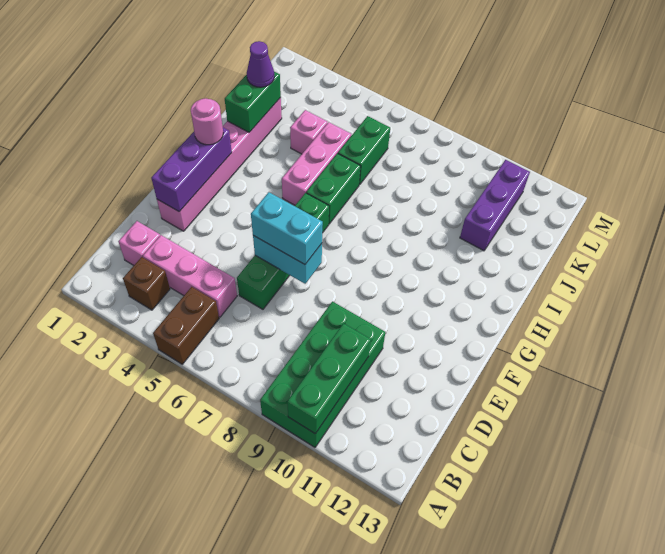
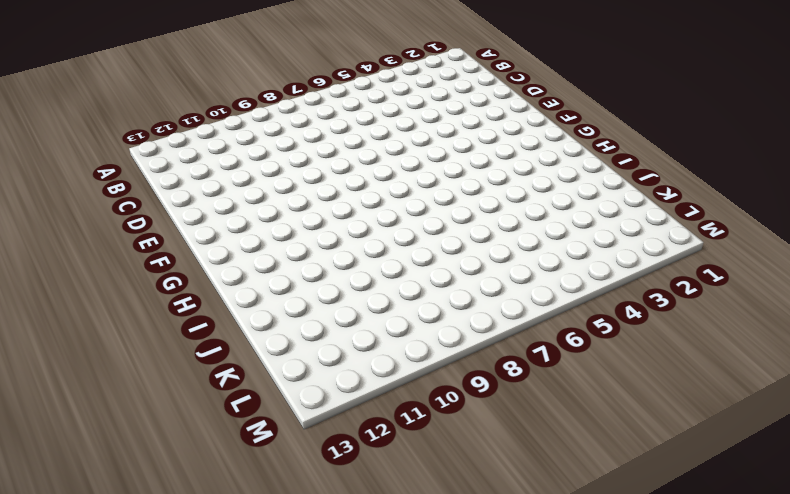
none -> brown 1x2 brick [153,287,219,364]
none -> green 2x4 brick [260,302,385,447]
none -> brown 1x1 brick [123,257,170,310]

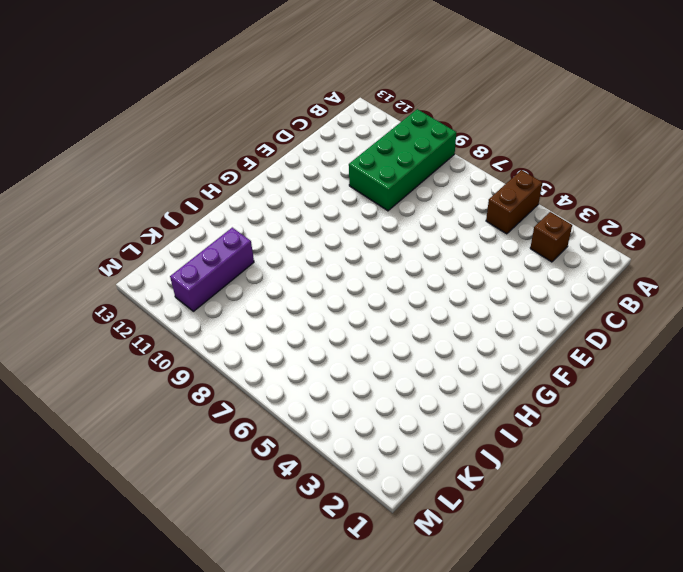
none -> pink 1x1 brick [118,221,160,265]
none -> pink 1x3 brick [143,235,237,317]
none -> green 1x4 brick [237,193,329,309]

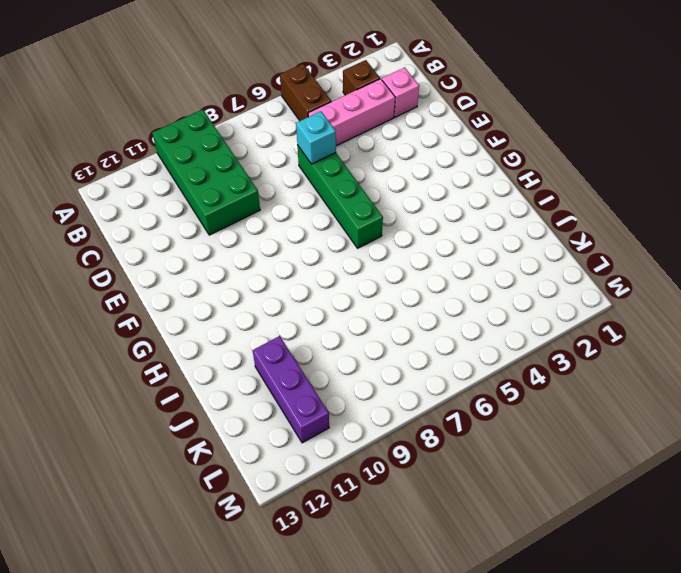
cyan 1x1 brick [296,111,336,164] -> none
none -> pink 1x6 brick [157,98,282,231]
none -> pink 1x3 brick [282,122,351,205]
none -> green 1x2 brick [306,153,361,224]

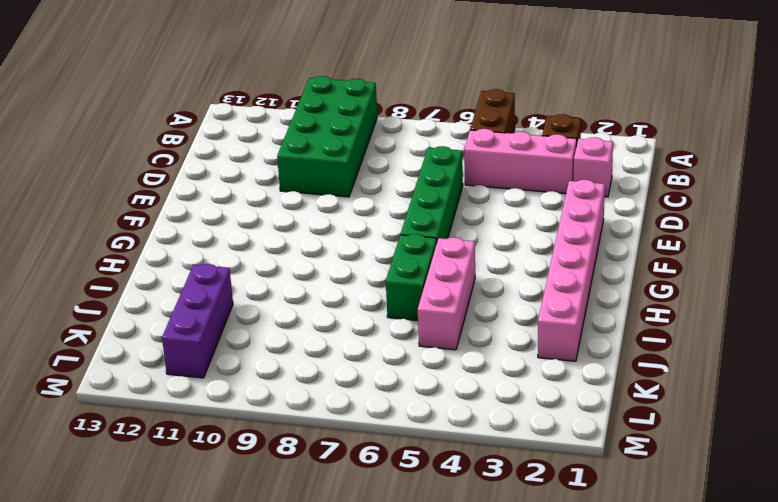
none -> pink 1x1 brick [290,110,327,154]
none -> green 1x2 brick [338,116,390,185]
none -> green 1x3 brick [287,323,371,434]

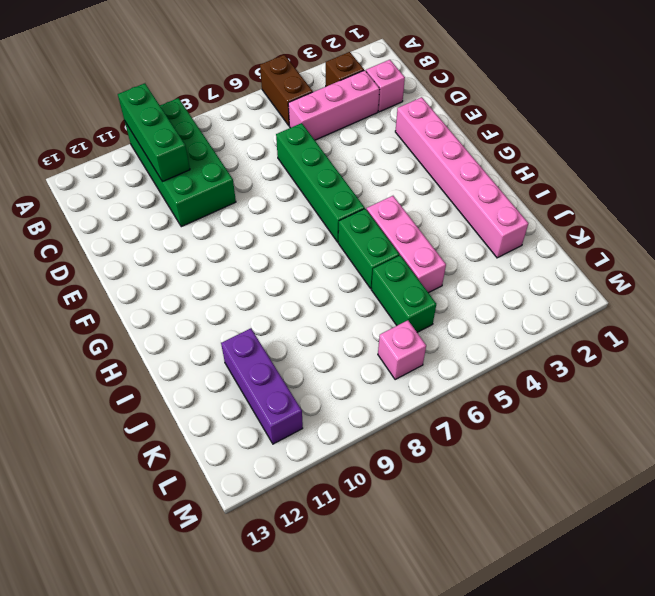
pink 1x1 brick [378,320,426,380] -> pink 1x1 brick moved to [290,110,327,154]
none -> purple 1x3 brick [151,128,232,212]
none -> cyan 1x2 brick [253,236,322,284]
none -> green 1x2 brick [225,72,281,132]

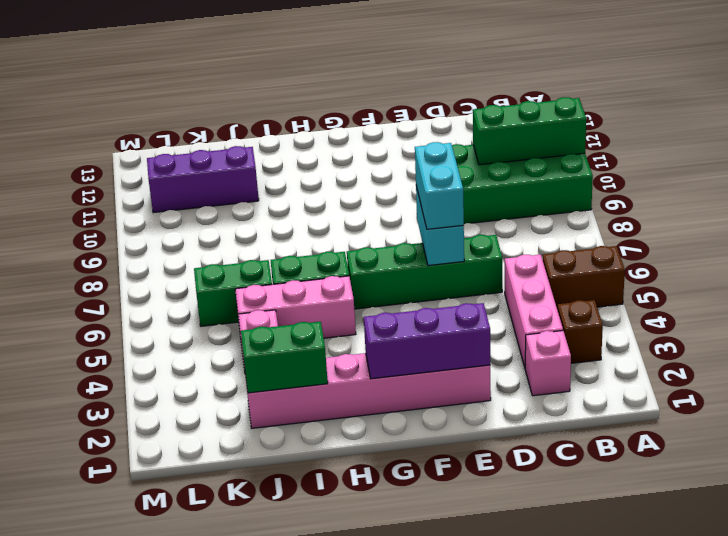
none -> pink 1x1 round brick [191,98,223,145]
none -> purple 1x1 cone [247,41,274,87]

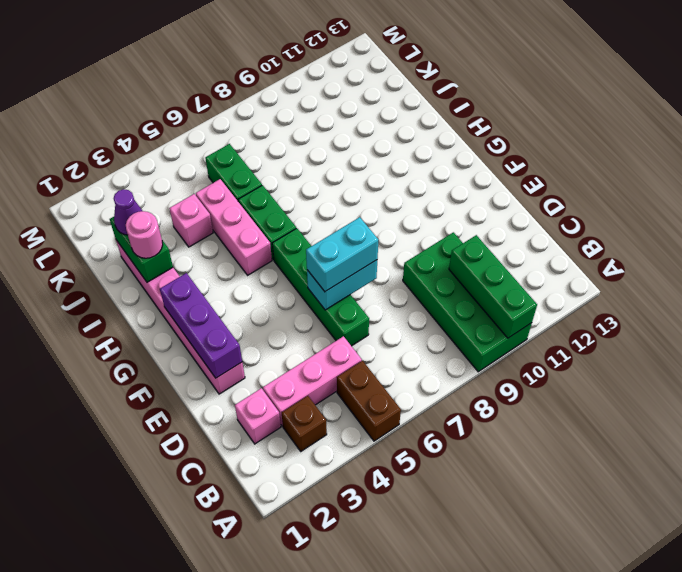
pink 1x1 round brick [126,211,163,258] -> pink 1x1 round brick moved to [191,98,223,145]
none -> purple 1x3 brick [460,160,530,251]

